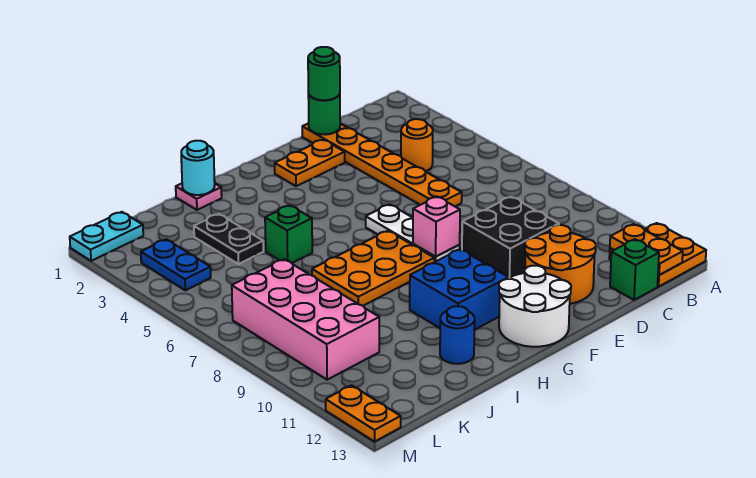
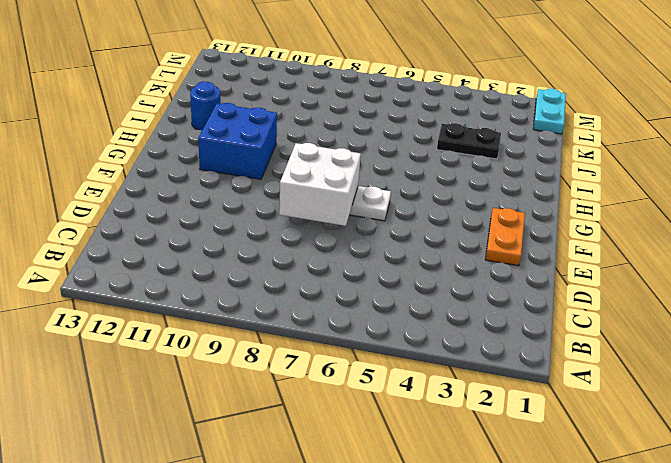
white 2x2 brick [279,143,361,226] -> pink 1x1 brick [413,197,460,256]
none -> orange 2x2 plate [609,223,706,287]
none -> orange 1x1 round brick [401,119,433,171]
none -> green 1x1 brick [610,239,659,300]

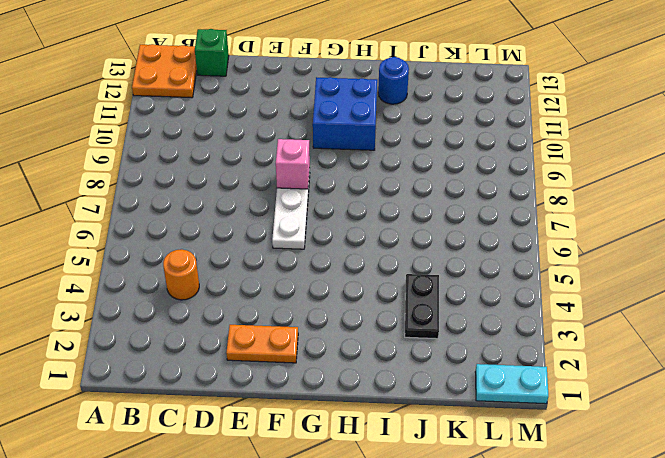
none -> orange 1x6 plate [302,123,462,206]
none -> black 2x2 brick [462,197,559,278]
none -> orange 2x2 round brick [525,225,596,304]

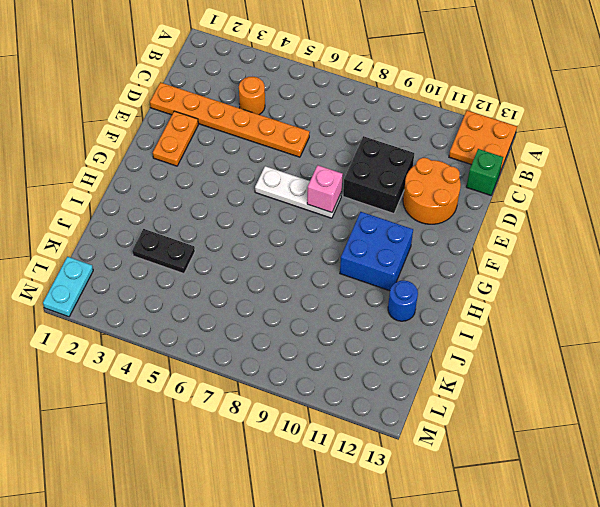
none -> white 2x2 round brick [499,266,571,347]
none -> orange 2x3 plate [312,231,434,306]
none -> pink 1x1 plate [176,184,222,210]

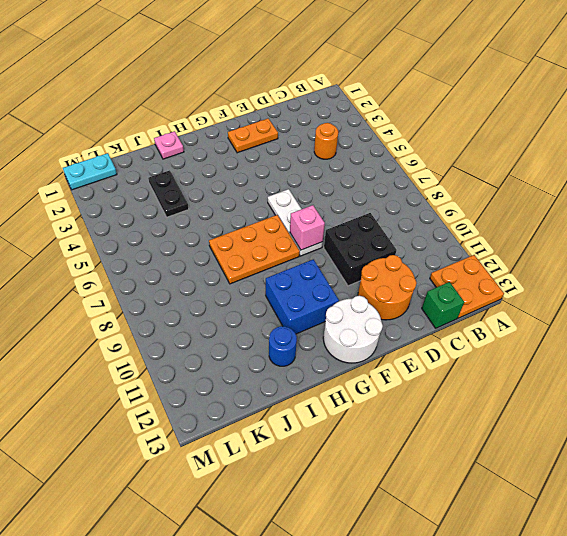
none -> orange 1x6 plate [302,123,462,206]
none -> green 1x1 brick [265,205,312,263]
none -> pink 2x4 brick [232,259,379,380]

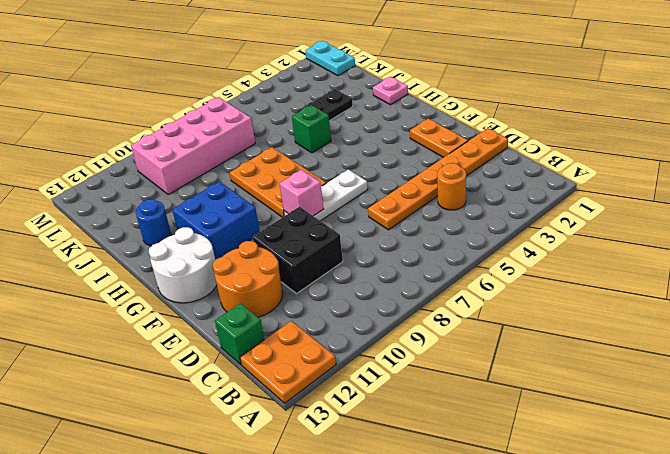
none -> blue 1x2 plate [141,239,211,290]
none -> orange 1x2 plate [326,385,401,442]
none -> orange 1x2 plate [610,224,683,275]

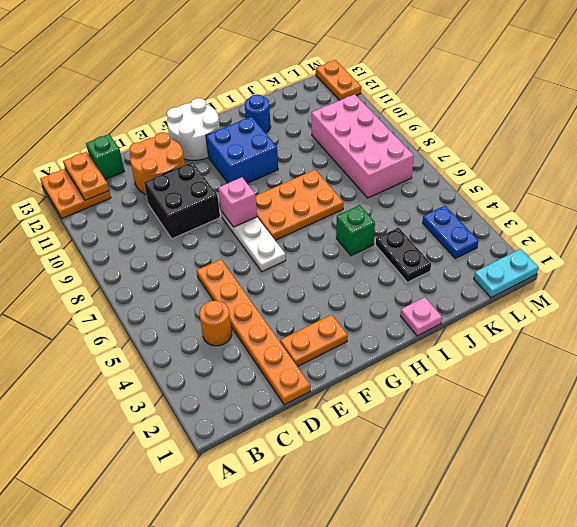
none -> green 1x1 round brick [308,94,340,134]
none -> cyan 1x1 round brick [181,141,215,195]
none -> green 1x1 round brick [308,47,340,100]

